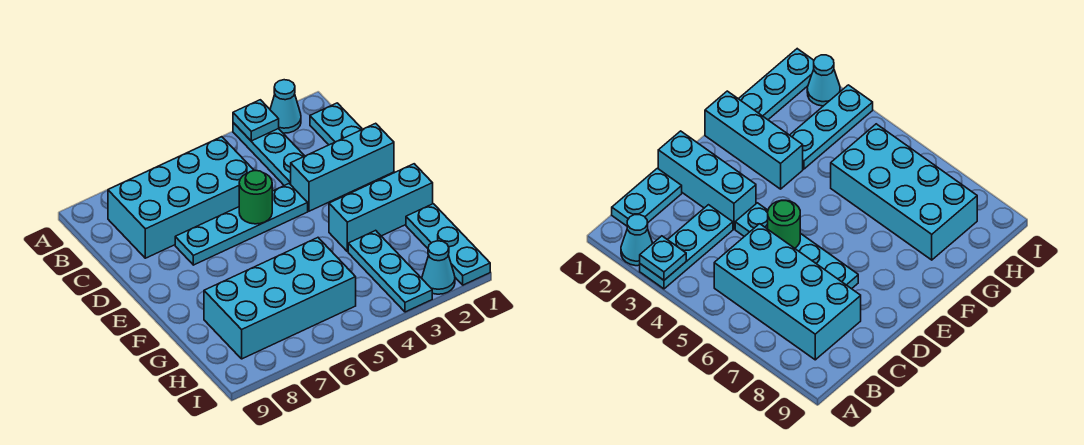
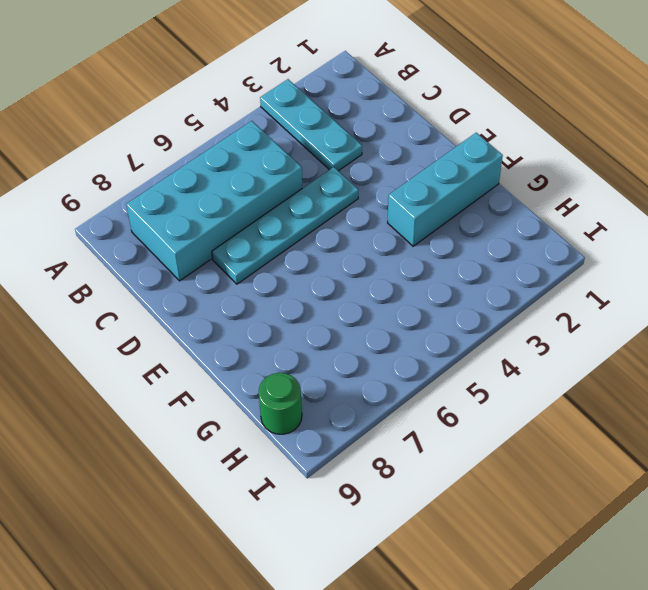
green 1x1 round brick [259,373,302,434] -> green 1x1 round brick moved to [239,171,272,224]
none -> cyan 1x1 cone [270,80,301,133]
none -> cyan 1x2 plate [310,103,362,145]
none -> cyan 1x3 brick [291,123,394,211]

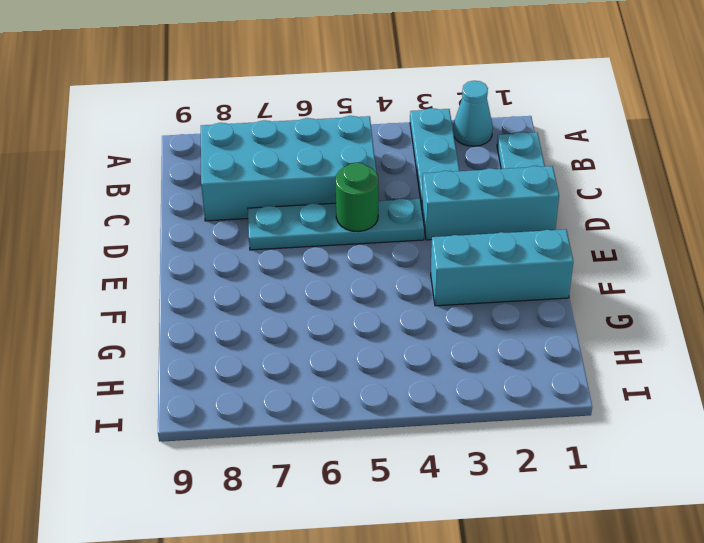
none -> cyan 1x3 plate [406,204,490,285]
none -> cyan 1x3 plate [348,230,432,312]
none -> cyan 2x4 brick [204,238,356,359]

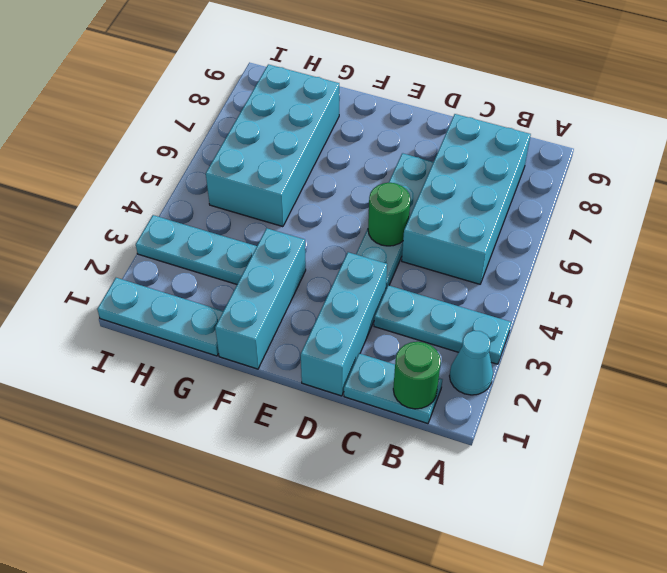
green 1x1 round brick [393,342,441,409] -> none
none -> cyan 1x1 cone [422,241,455,294]
none -> cyan 1x1 plate [233,100,279,141]

